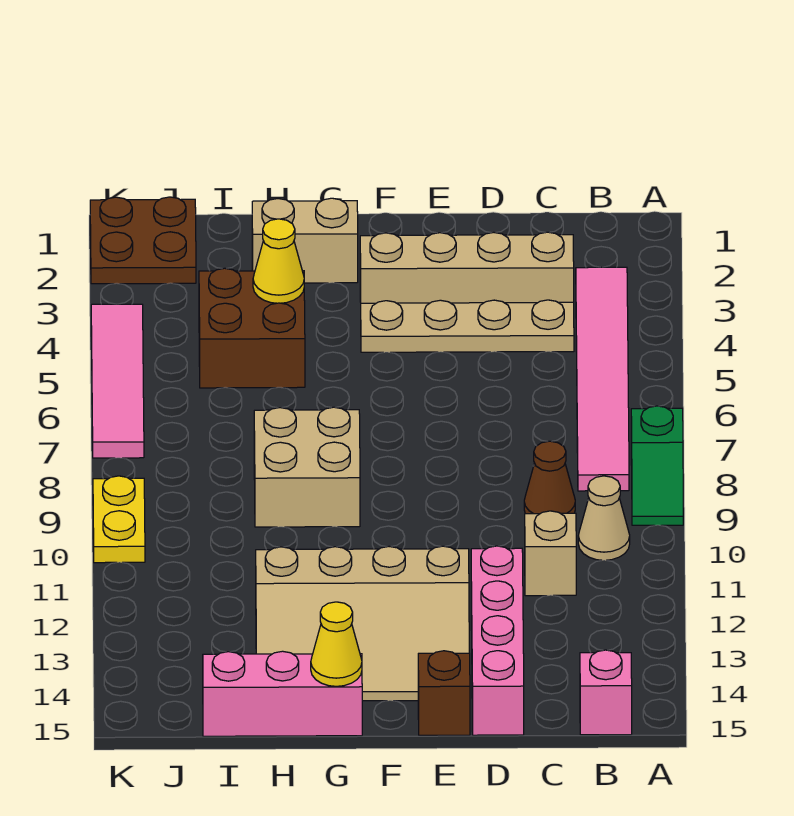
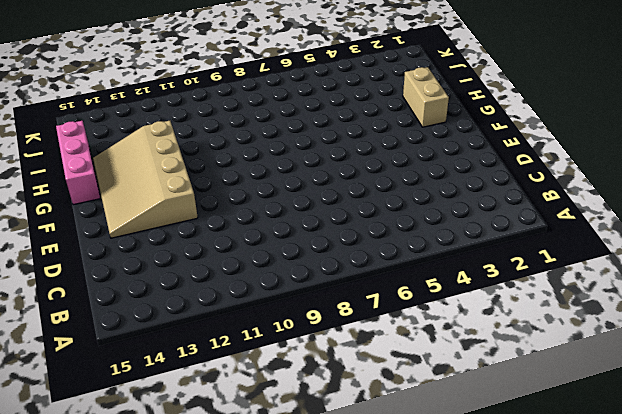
none -> green 1x2 slope [631,406,683,525]
none -> pink 1x6 tile [576,267,629,491]
none -> tan 1x1 cone [578,476,630,560]

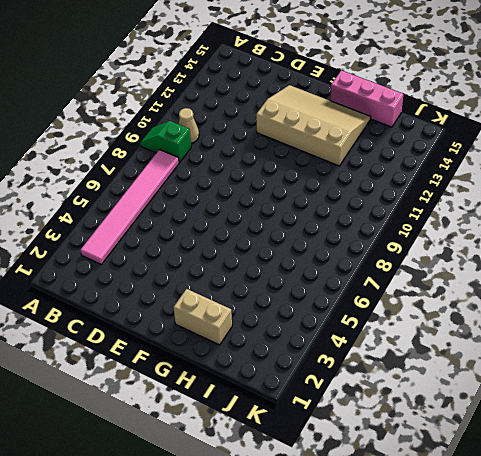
green 1x2 slope [140,121,191,163] -> green 1x2 slope turned to [631,406,683,525]
none -> pink 1x1 brick [580,650,632,735]
none -> tan 1x4 brick [360,232,574,303]
none -> tan 1x4 plate [361,300,574,352]

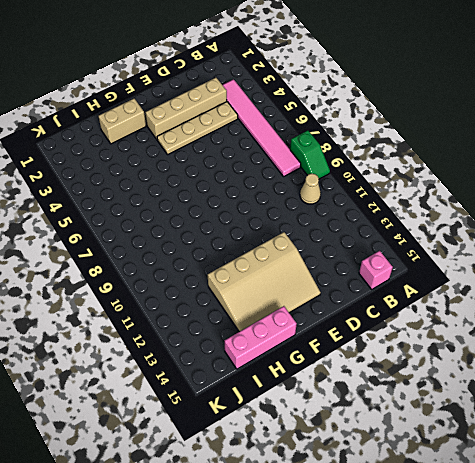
none -> brown 1x1 cone [524,441,575,514]
none -> tan 1x1 brick [525,511,576,596]
none -> pink 1x4 brick [471,546,524,735]

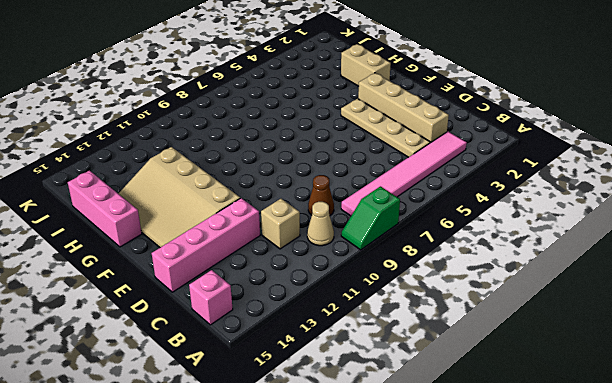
none -> brown 1x1 brick [418,651,470,735]
none -> tan 2x2 brick [254,407,360,527]
none -> brown 2x2 brick [199,268,305,388]

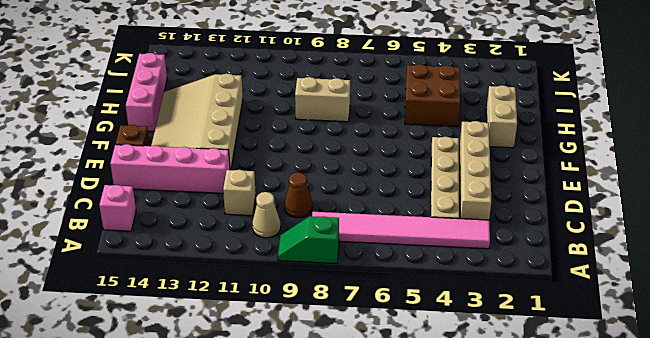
tan 1x2 brick [295,77,350,122] -> tan 2x2 brick [254,407,360,527]
none -> brown 2x2 plate [90,197,196,284]
none -> pink 1x4 tile [91,304,144,458]
none -> yellow 1x2 plate [93,476,145,563]

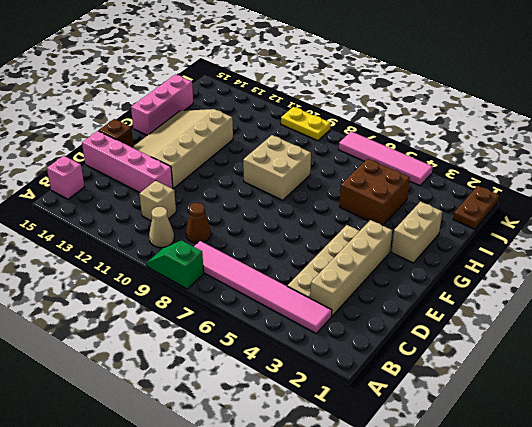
brown 1x2 plate [453,186,499,229] -> brown 2x2 plate [90,197,196,284]
none -> yellow 1x1 cone [311,602,362,686]
none -> yellow 1x1 cone [253,219,304,303]

